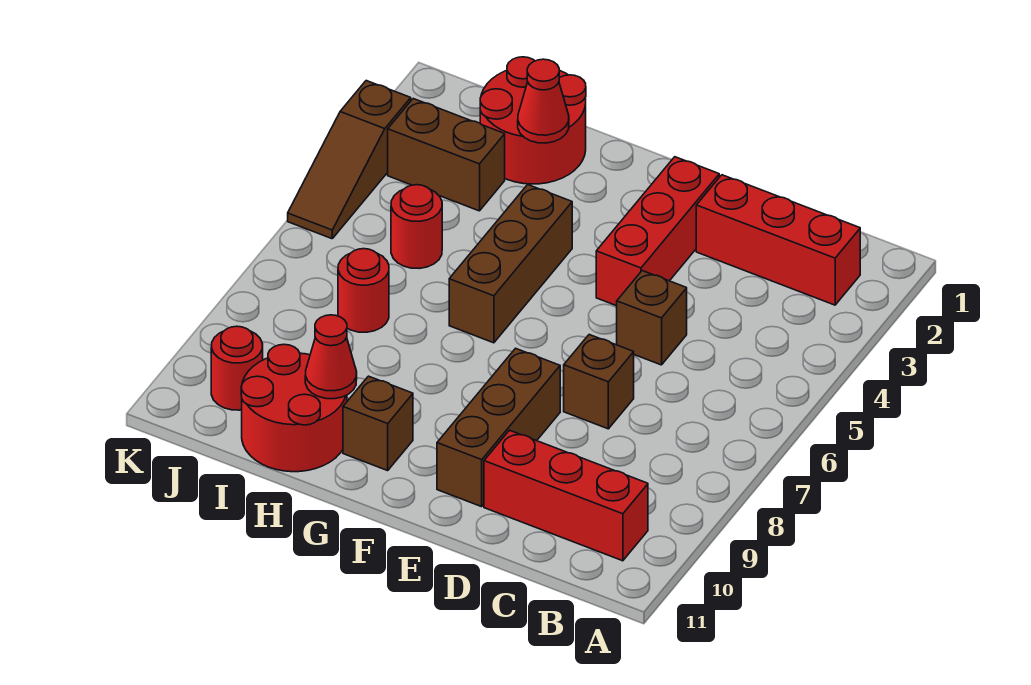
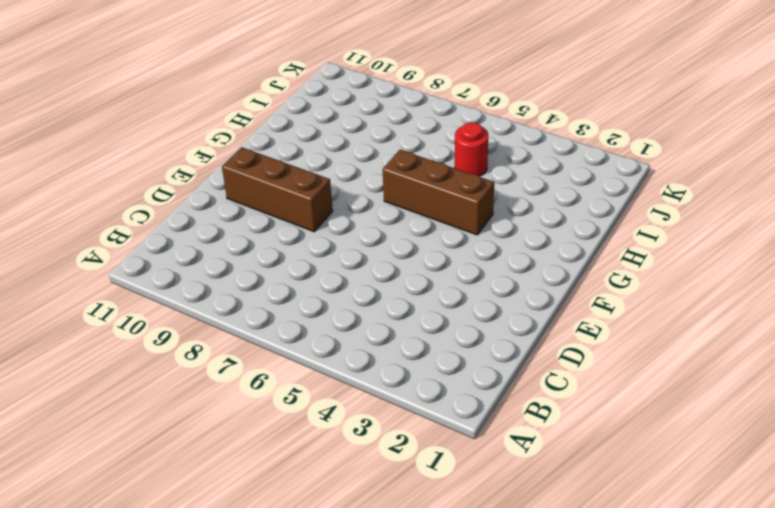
none -> red 1x3 brick [696,175,860,305]
none -> red 1x3 brick [484,430,648,561]
none -> brown 1x1 brick [617,271,687,365]

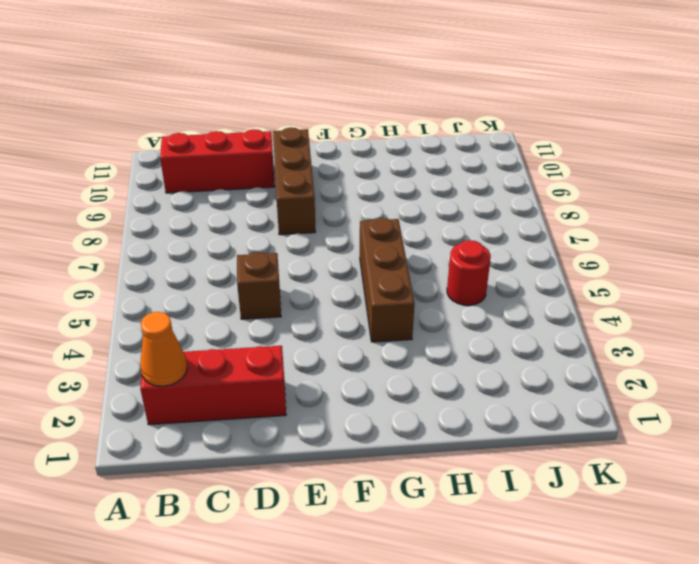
orange 1x1 cone [140,312,187,386] -> none
none -> brown 1x1 brick [564,335,634,429]
none -> red 1x3 brick [596,157,719,306]
none -> brown 1x1 brick [343,376,413,471]

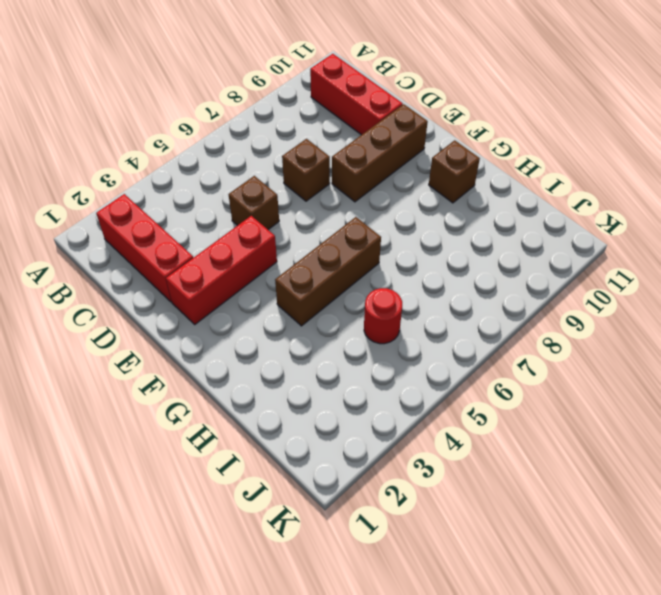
none -> red 2x2 round brick [480,57,586,184]
none -> red 2x2 round brick [241,344,347,472]
none -> brown 1x2 brick [388,99,505,211]

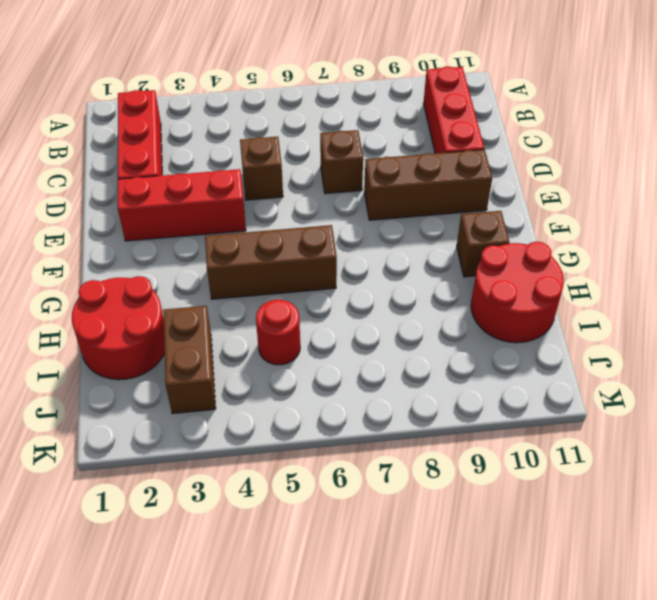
none -> red 1x1 round brick [338,249,389,332]
none -> red 1x1 round brick [211,326,263,410]
none -> brown 1x3 slope [288,81,411,239]

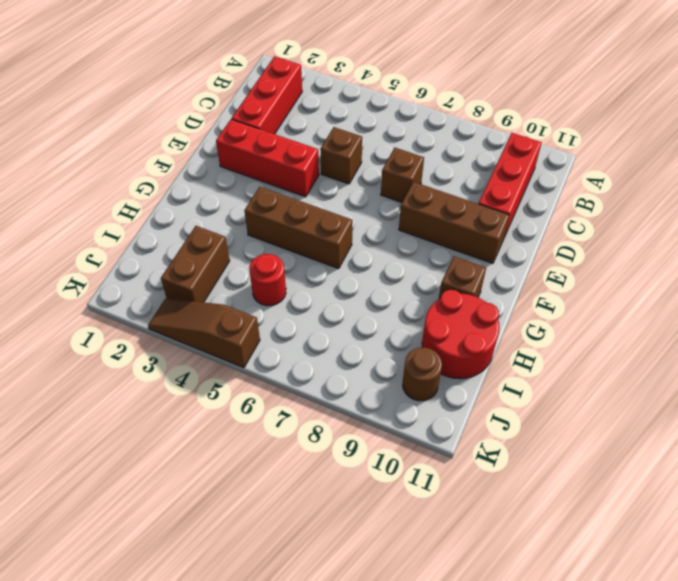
brown 1x1 round brick [403,347,442,401] -> red 1x1 round brick [211,326,263,410]
brown 1x3 slope [148,299,260,368] -> brown 1x3 slope turned to [288,81,411,239]
none -> red 2x2 round brick [480,57,586,184]
none -> red 1x1 round brick [338,249,389,332]
none -> red 1x1 cone [518,59,569,143]

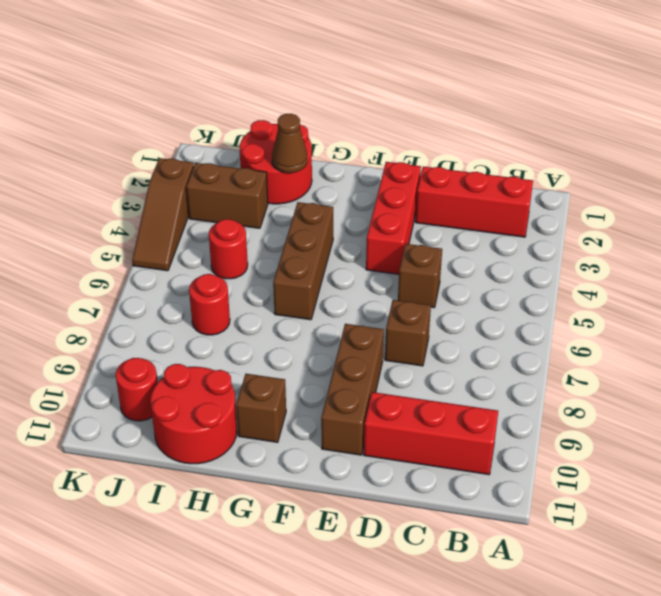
brown 1x1 cone [272,114,307,173] -> red 1x1 cone [518,59,569,143]
none -> red 1x1 cone [305,315,357,399]

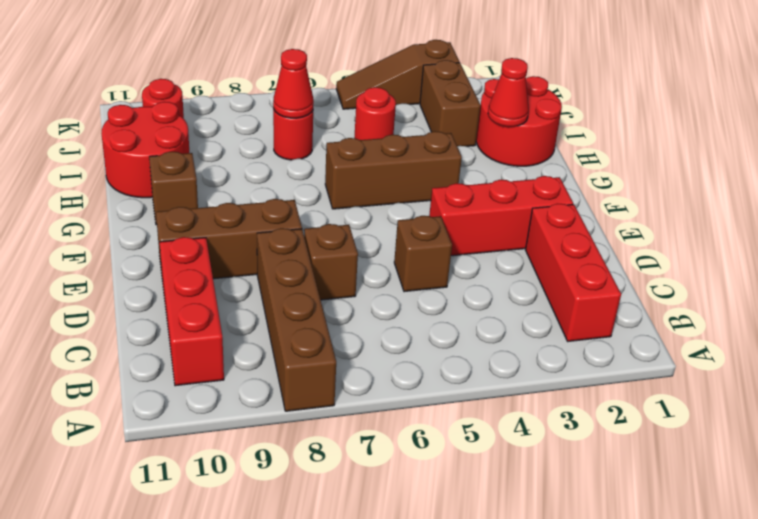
brown 1x4 brick [257,228,336,411] -> none
red 1x1 cone [273,49,314,118] -> red 1x1 cone moved to [305,315,357,399]

